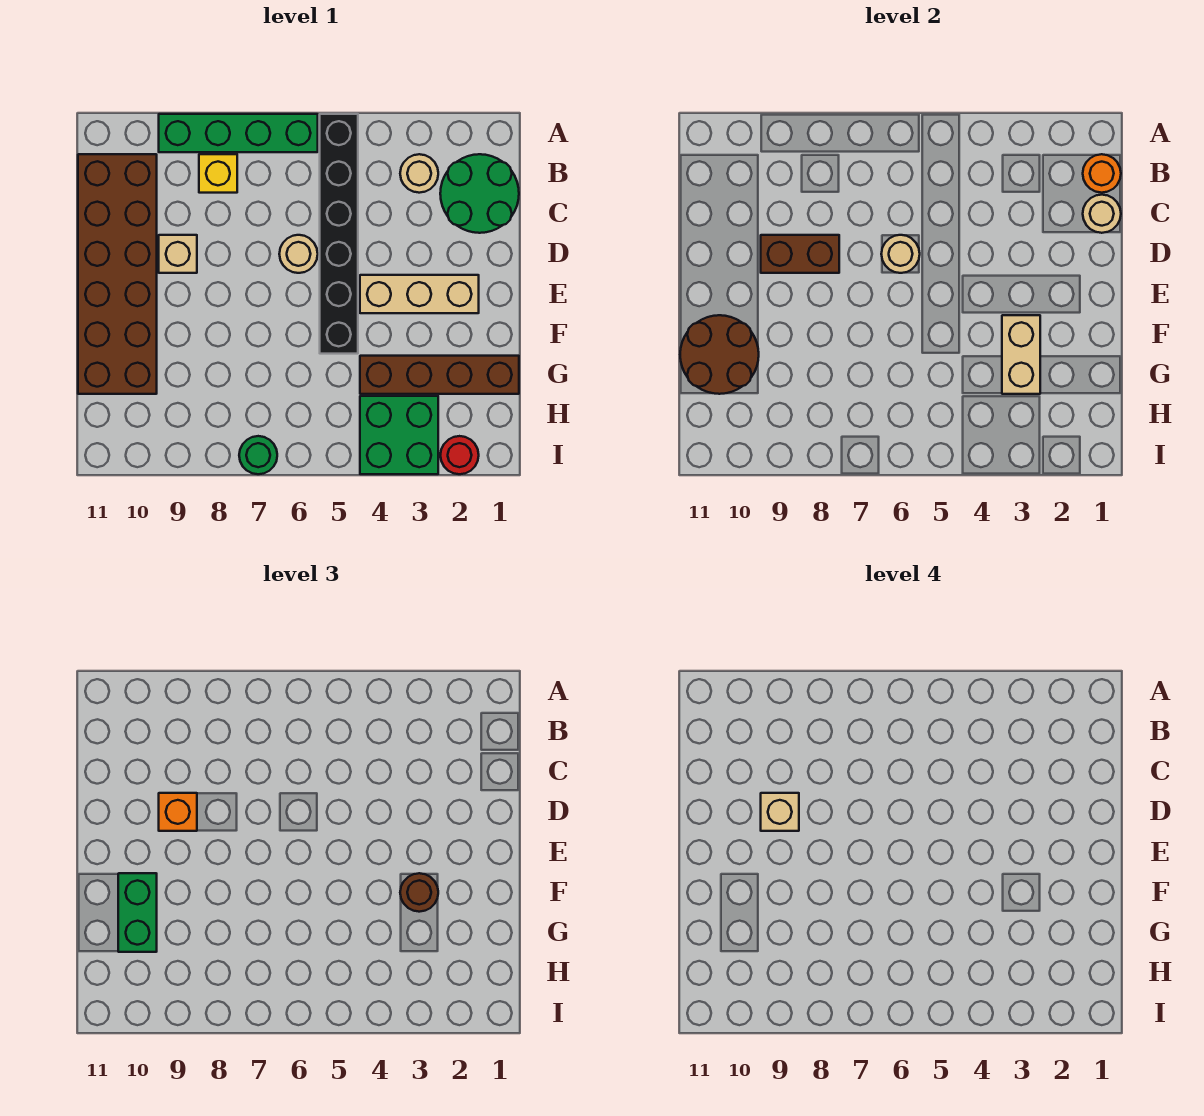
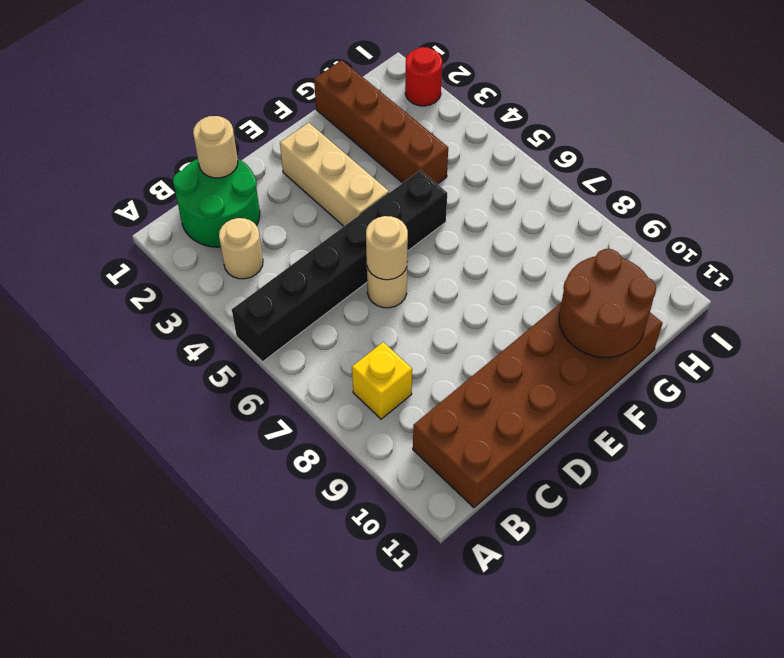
none -> green 1x4 brick [159,114,318,152]
none -> tan 1x1 brick [159,235,197,273]
none -> green 2x2 brick [360,396,438,474]

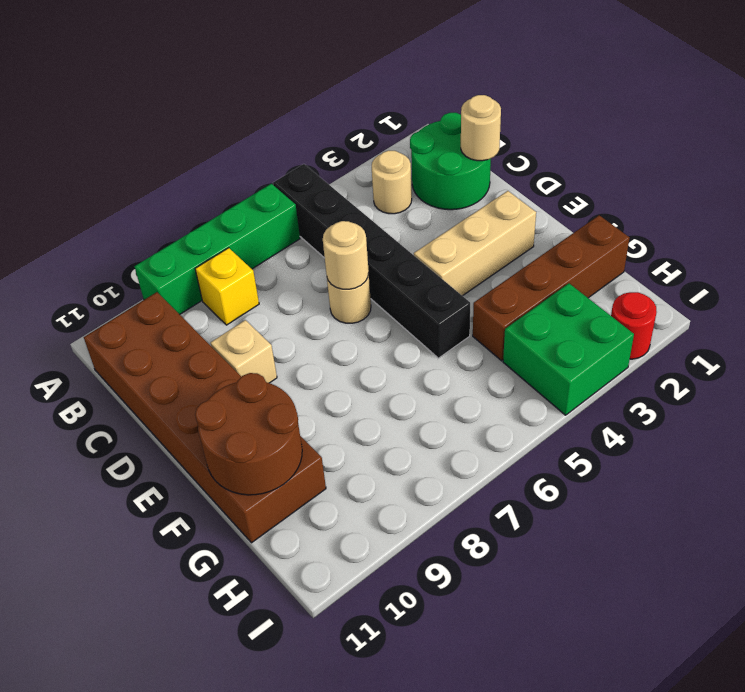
none -> green 1x1 round brick [239,436,277,474]
none -> orange 1x1 round brick [1083,154,1121,193]
none -> brown 1x2 brick [761,235,839,273]

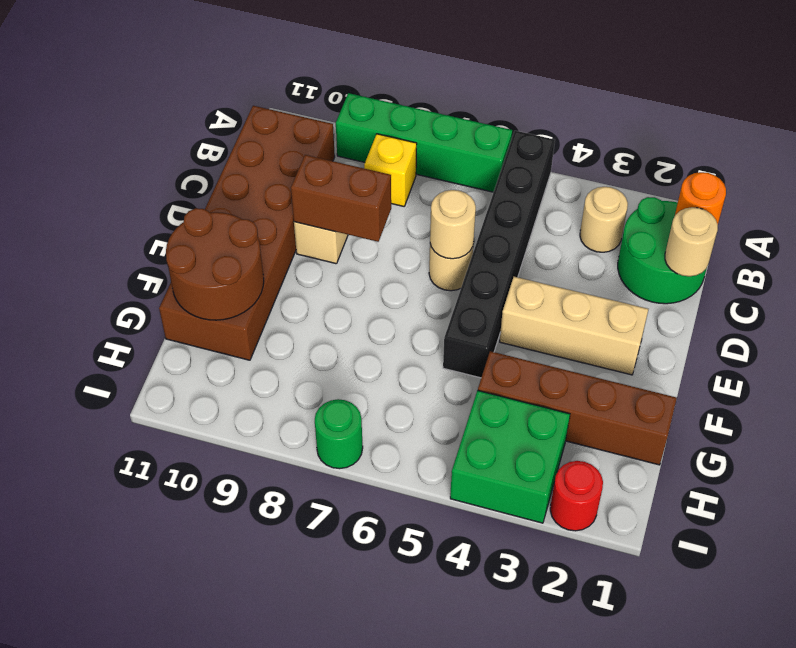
none -> tan 1x2 brick [1002,315,1040,394]
none -> orange 1x1 brick [159,793,197,831]
none -> brown 1x1 round brick [400,873,438,912]

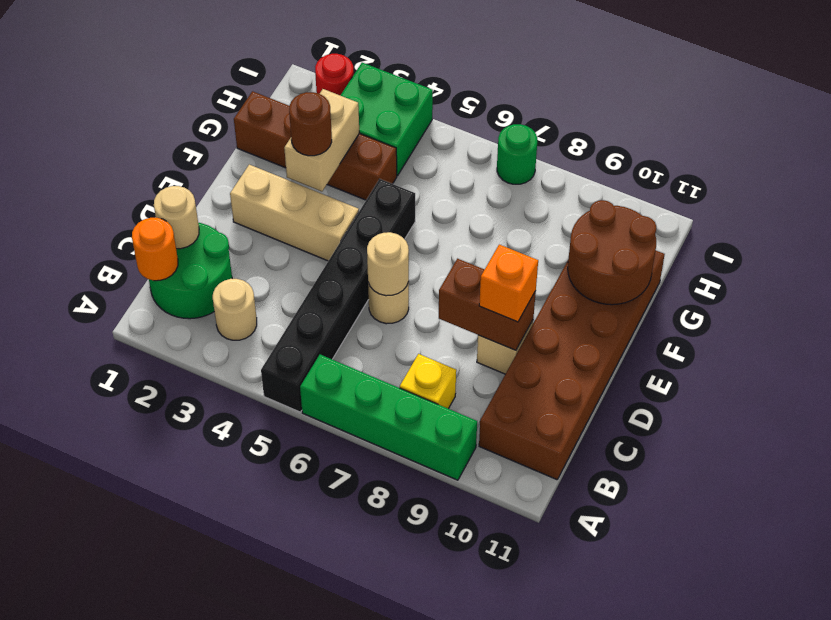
none -> green 1x2 brick [118,873,157,952]
none -> tan 1x1 brick [761,793,799,831]

